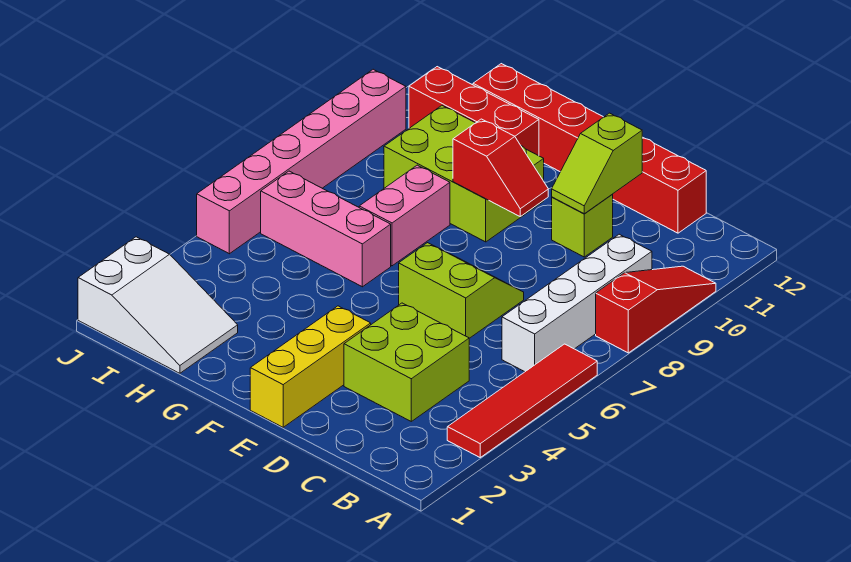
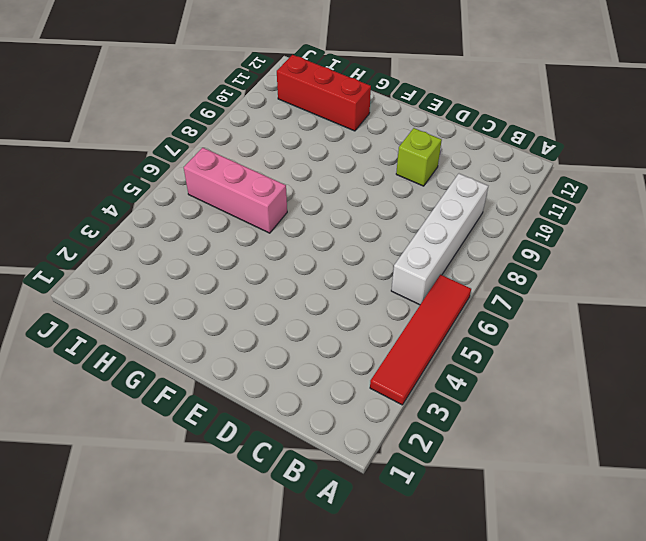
none -> red 1x3 slope [596,266,716,353]
none -> lime 2x2 brick [344,303,469,421]
none -> red 1x6 brick [473,64,706,233]

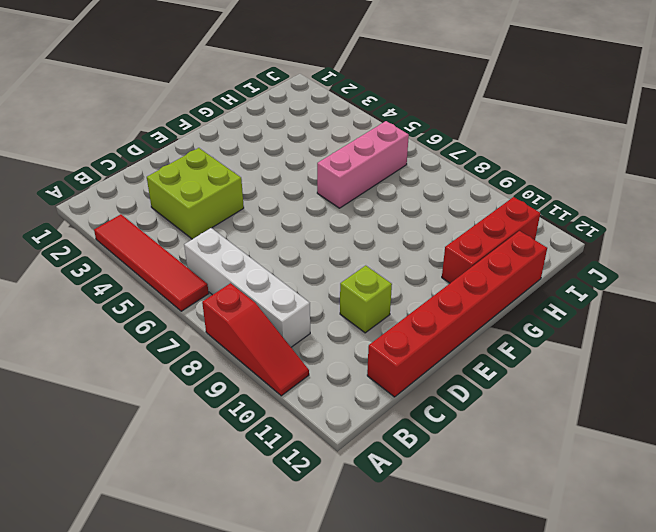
none -> lime 2x2 slope [399,243,524,338]
none -> yellow 1x3 brick [250,306,371,427]
none -> lime 2x3 brick [384,106,544,242]

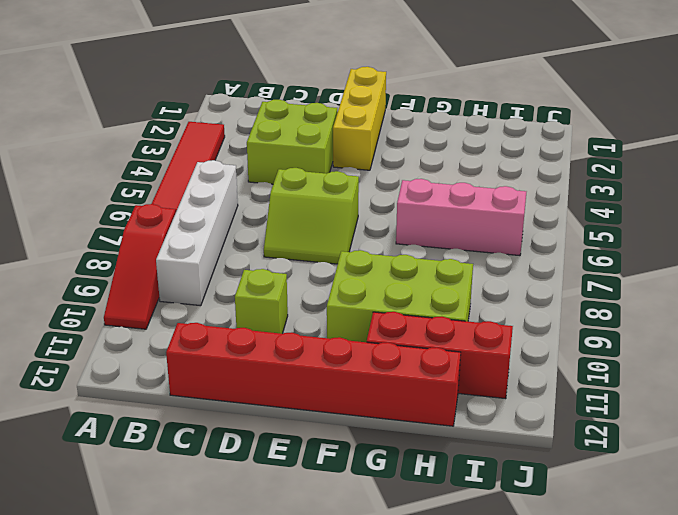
none -> pink 1x2 brick [359,165,450,266]
none -> white 2x3 slope [78,237,238,373]
none -> pink 1x6 brick [197,69,406,254]

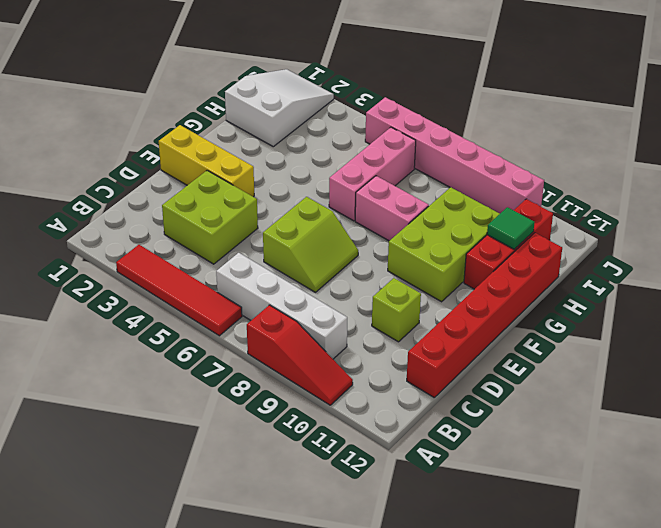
white 2x3 slope [225,69,334,147] -> white 2x3 slope turned to [78,237,238,373]
green 1x1 tile [487,207,535,249] -> none
none -> lime 1x2 slope [552,113,642,214]
none -> red 1x2 slope [453,119,548,216]

